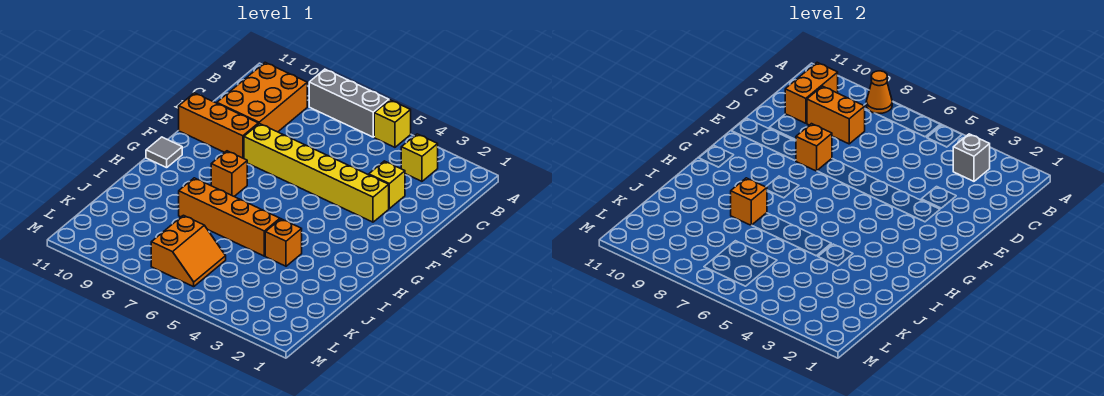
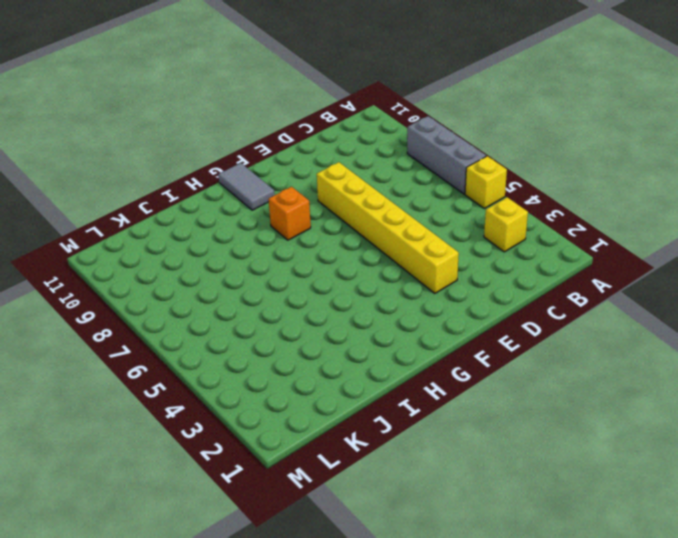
grey 1x2 tile [218,163,275,210] -> grey 1x1 tile [146,137,182,168]
none -> orange 2x3 brick [217,62,307,132]
none -> yellow 1x1 brick [369,161,405,209]
none -> orange 1x3 brick [179,93,258,159]

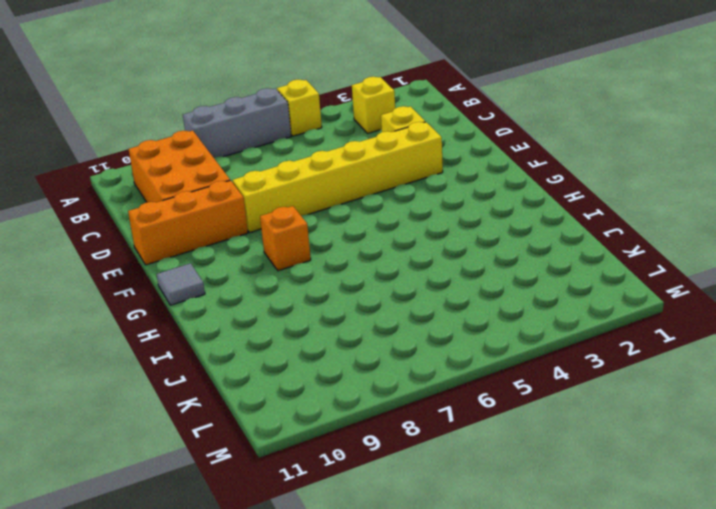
none -> orange 1x1 brick [265,219,302,266]
none -> orange 1x4 brick [179,178,280,256]
none -> orange 2x2 slope [151,215,226,287]

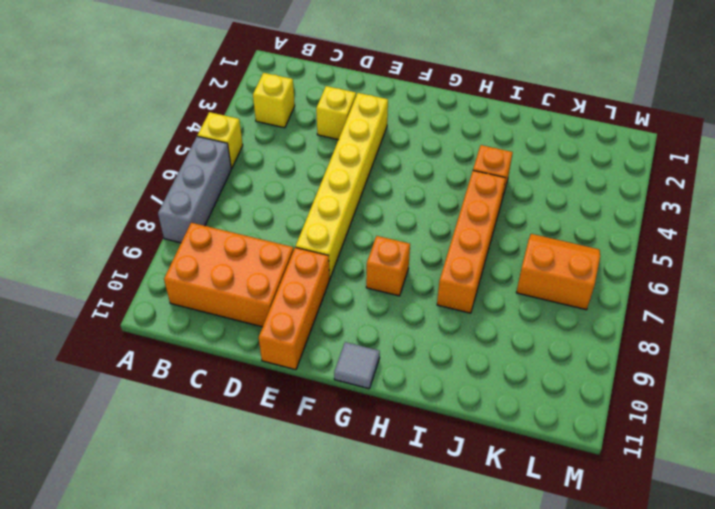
none -> orange 1x1 cone [866,71,892,113]
none -> grey 1x1 brick [953,134,990,181]
none -> orange 1x2 brick [785,62,838,123]

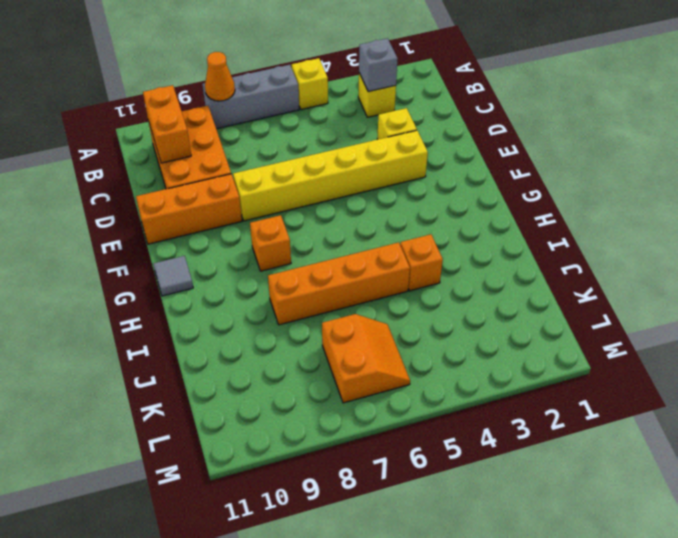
none -> orange 1x2 brick [807,86,865,144]
none -> orange 1x1 brick [796,124,832,171]
none -> orange 1x1 brick [731,178,767,225]

